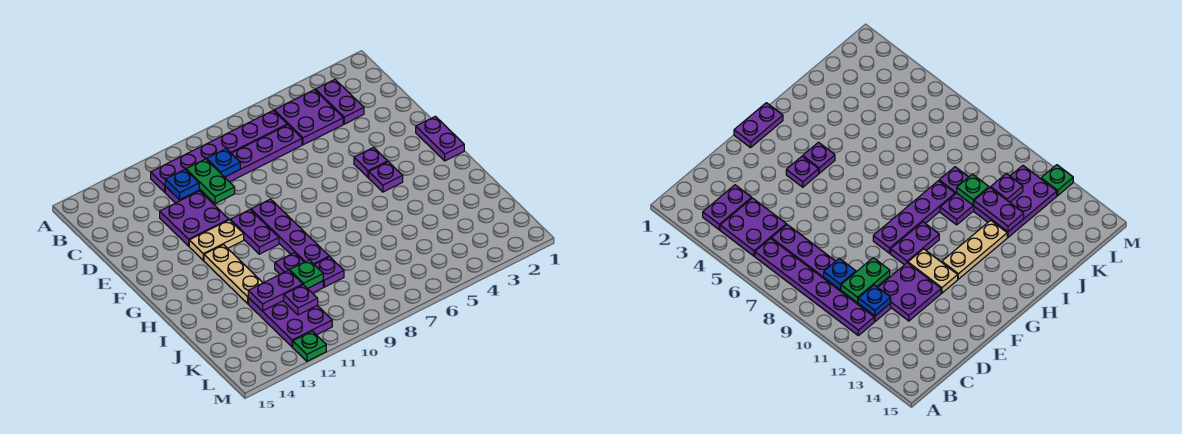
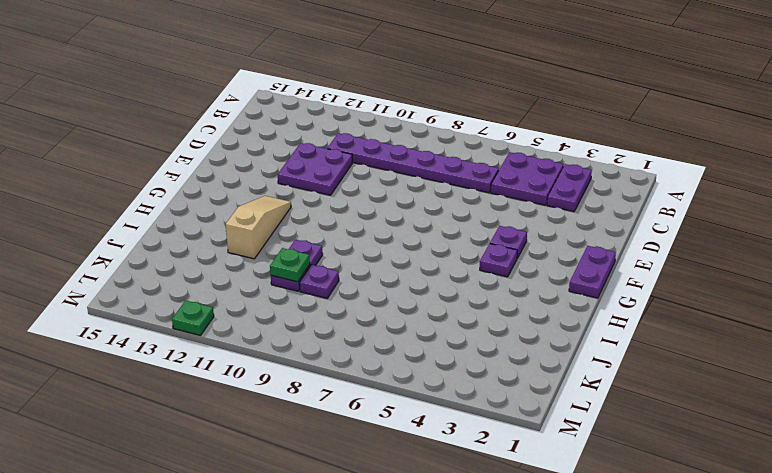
tan 1x3 slope [226,196,291,259] -> tan 1x3 plate [204,245,263,304]
none -> purple 1x6 plate [151,111,287,192]
none -> purple 1x4 plate [251,199,329,264]
none -> purple 1x2 plate [230,210,279,254]

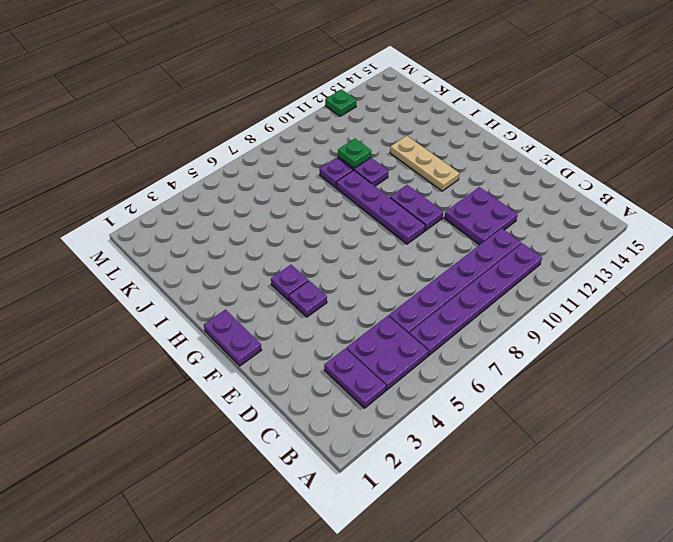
none -> tan 1x2 plate [189,220,244,260]
none -> purple 2x3 plate [248,298,332,347]
none -> blue 1x1 plate [207,149,240,177]

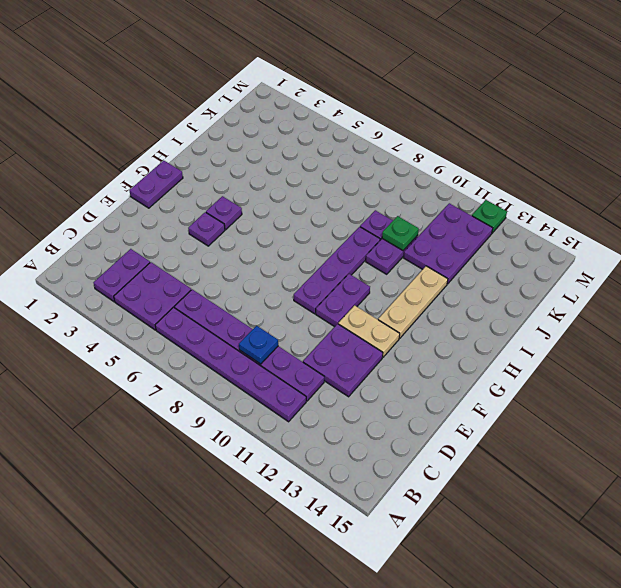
none -> green 1x2 plate [186,159,235,204]
none -> blue 1x1 plate [165,170,199,200]
none -> purple 1x2 plate [248,270,303,311]

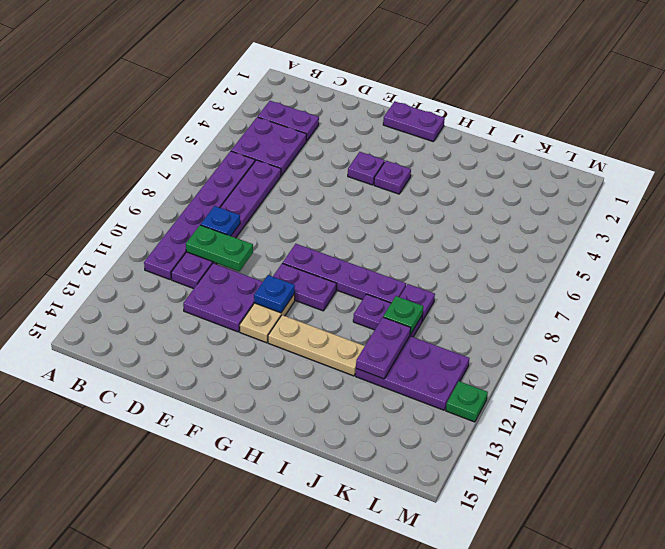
blue 1x1 plate [254,275,295,313] -> blue 1x1 plate moved to [165,170,199,200]
none -> purple 1x1 plate [284,285,318,315]

